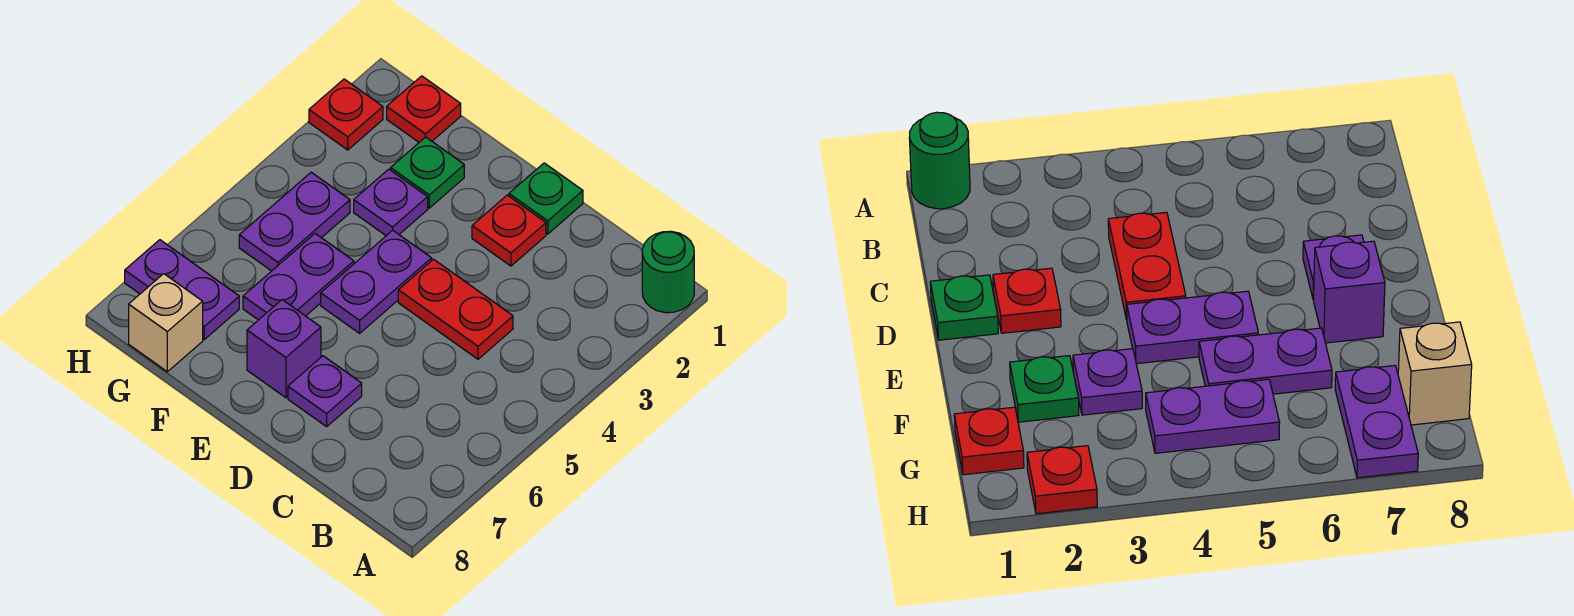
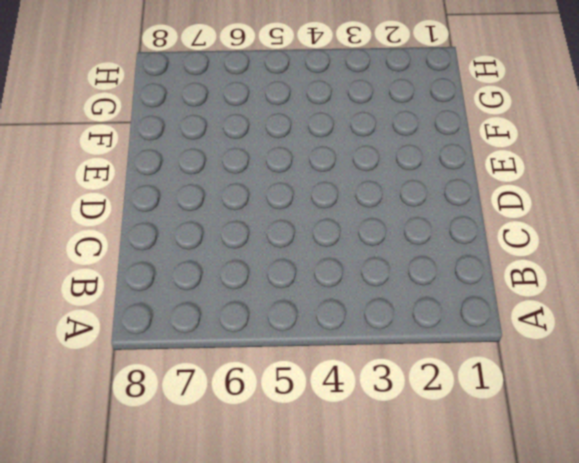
none -> green 1x1 round brick [642,231,694,313]
none -> red 1x2 plate [398,259,513,359]
none -> green 1x1 plate [509,163,583,234]

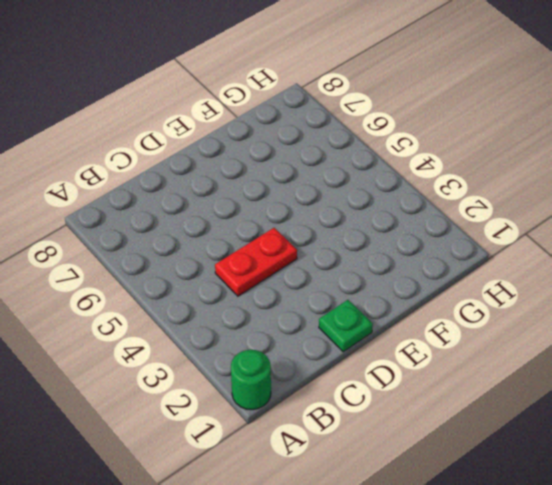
none -> red 1x1 plate [472,195,546,266]
none -> purple 1x1 plate [288,356,362,427]
none -> purple 1x2 plate [321,230,432,333]

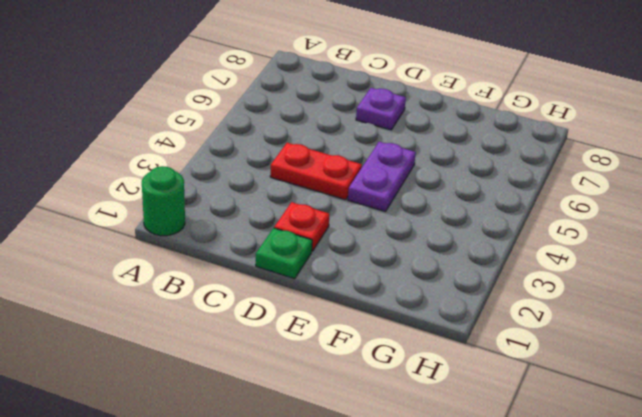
none -> purple 1x1 brick [247,300,321,398]
none -> green 1x1 plate [391,137,464,208]
none -> purple 1x1 plate [354,169,428,236]

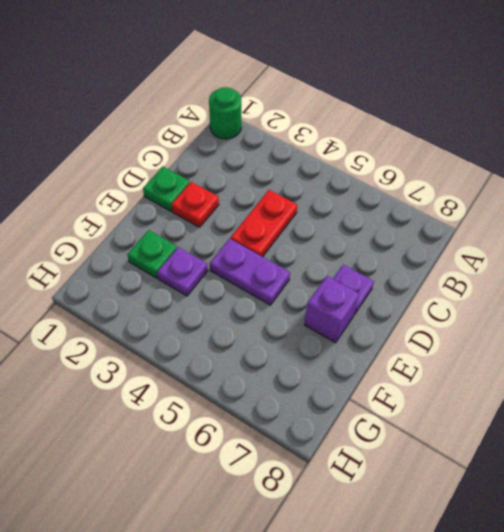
none -> purple 1x2 plate [243,234,354,320]
none -> red 1x1 plate [387,76,461,142]
none -> purple 1x2 plate [239,172,350,271]

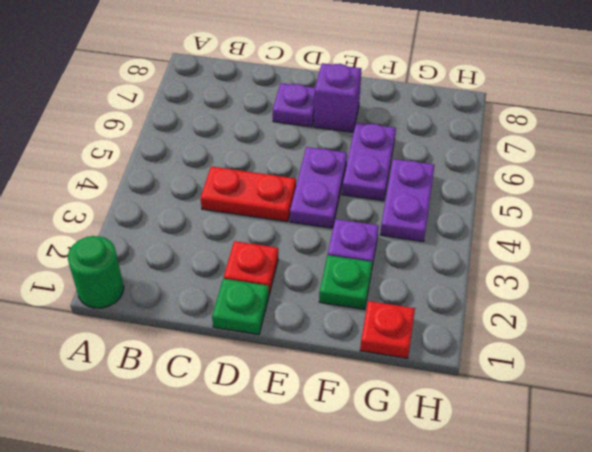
none -> purple 1x2 plate [125,240,239,339]
none -> tan 1x1 brick [129,274,203,372]
none -> red 1x1 plate [309,79,383,150]

